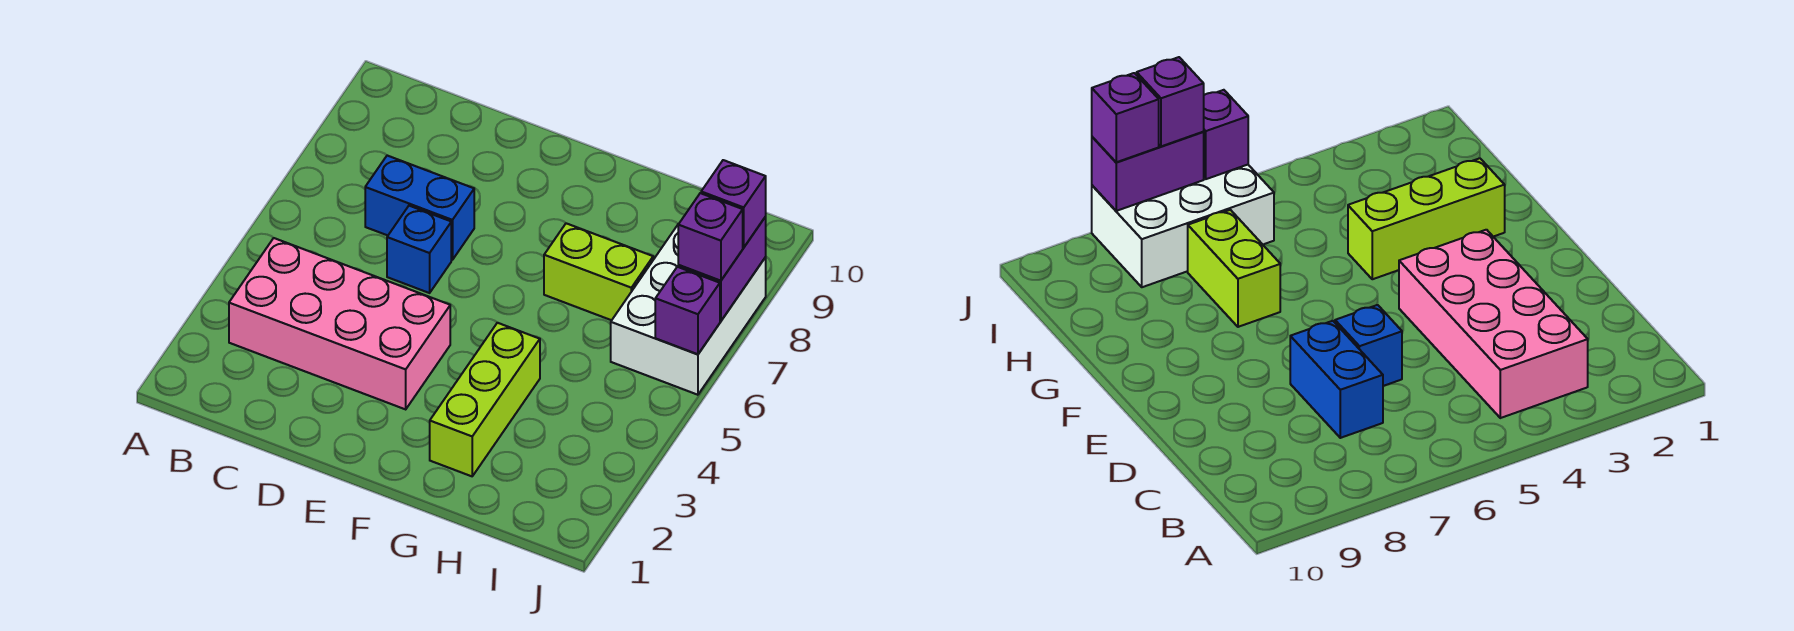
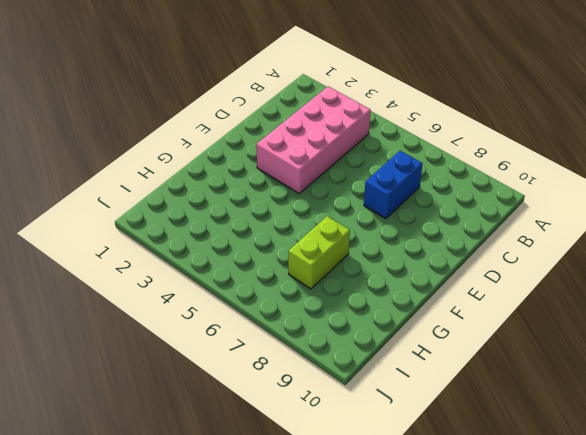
none -> blue 1x1 brick [387,206,451,293]
none -> lime 1x3 brick [430,323,540,476]

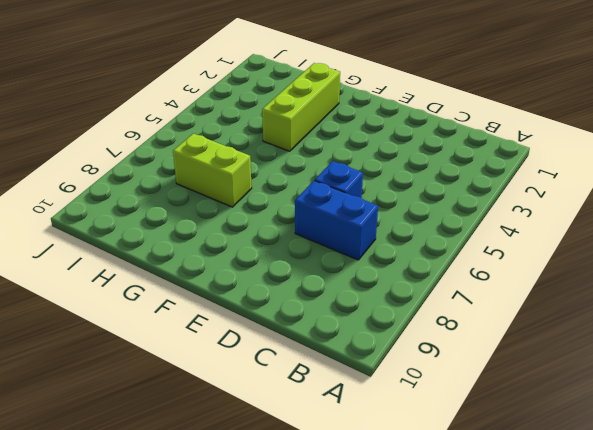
none -> pink 2x4 brick [229,238,450,409]
none -> white 2x3 brick [611,224,766,395]

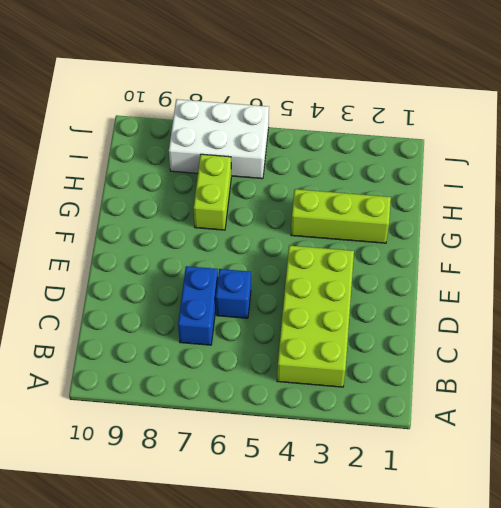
lime 2x4 brick [277,245,354,387] -> pink 2x4 brick [229,238,450,409]
none -> purple 1x1 brick [655,267,720,354]
none -> purple 1x2 brick [678,217,766,321]

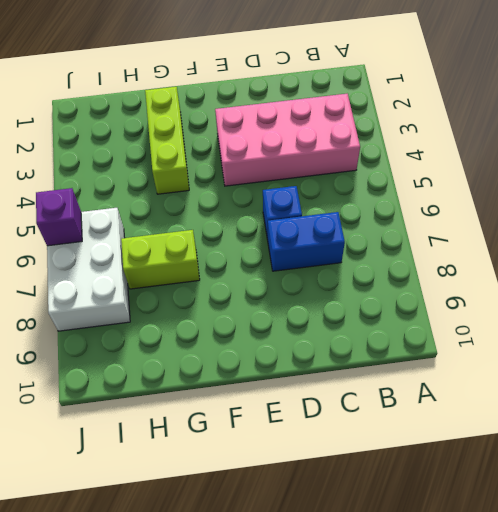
none -> purple 1x2 brick [678,217,766,321]
none -> purple 1x1 brick [678,193,743,281]

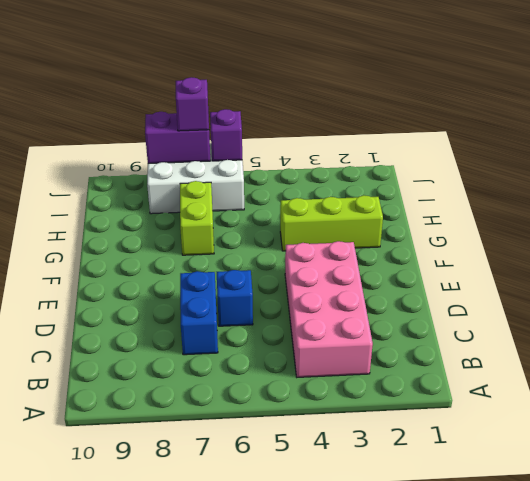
none -> purple 1x1 brick [701,160,766,247]

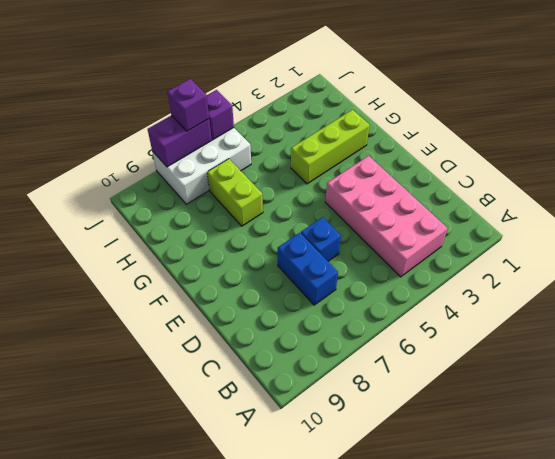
none -> purple 1x1 brick [701,160,766,247]

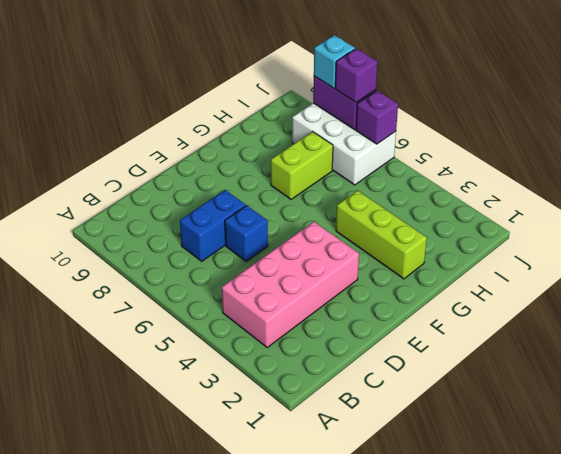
cyan 1x1 brick [314,35,355,88] -> purple 1x1 brick [701,160,766,247]

